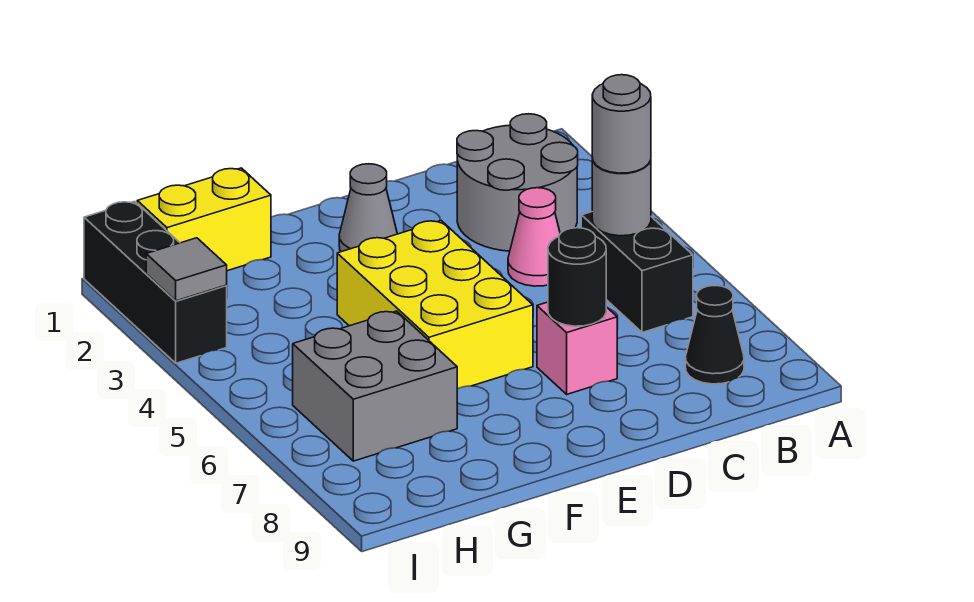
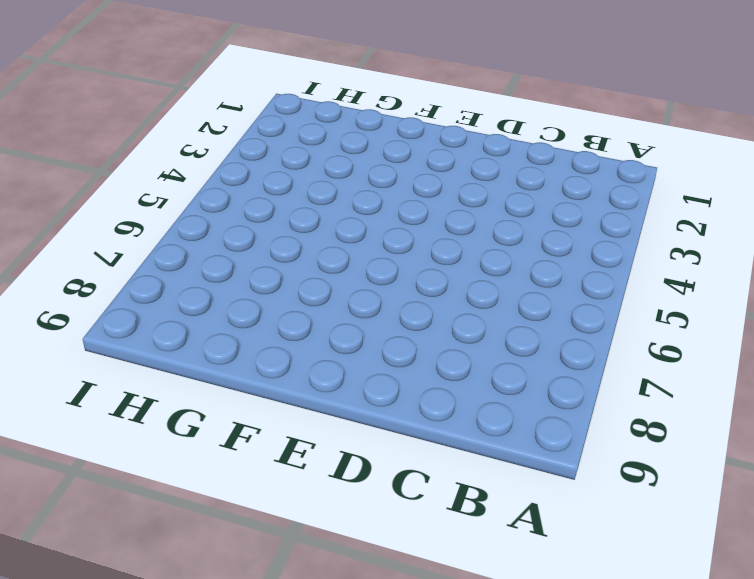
none -> grey 2x2 round brick [457,114,578,251]
none -> black 1x2 brick [581,212,693,333]
none -> black 1x1 cone [686,286,744,384]

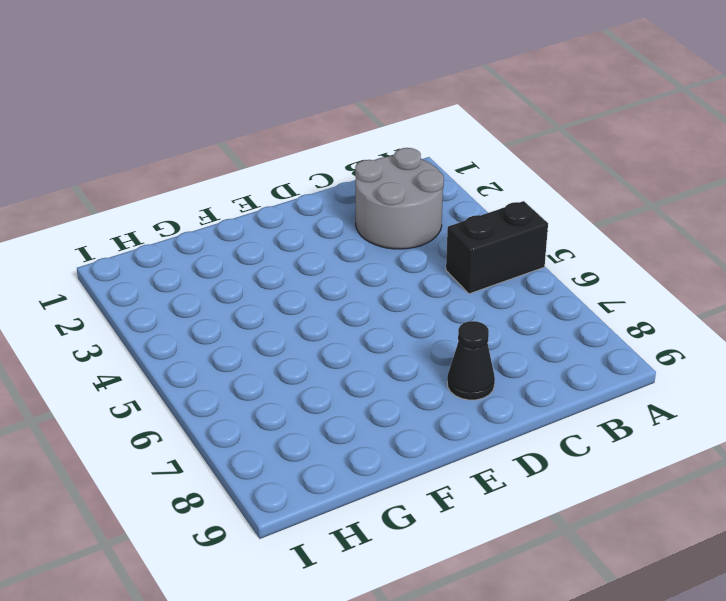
black 1x2 brick [446,201,548,294] -> black 1x2 brick turned to [581,212,693,333]
black 1x1 cone [447,321,495,400] -> black 1x1 cone moved to [686,286,744,384]
none -> pink 1x1 cone [508,188,560,286]
none -> pink 1x1 brick [537,302,617,394]
none -> grey 1x1 cone [339,164,397,252]

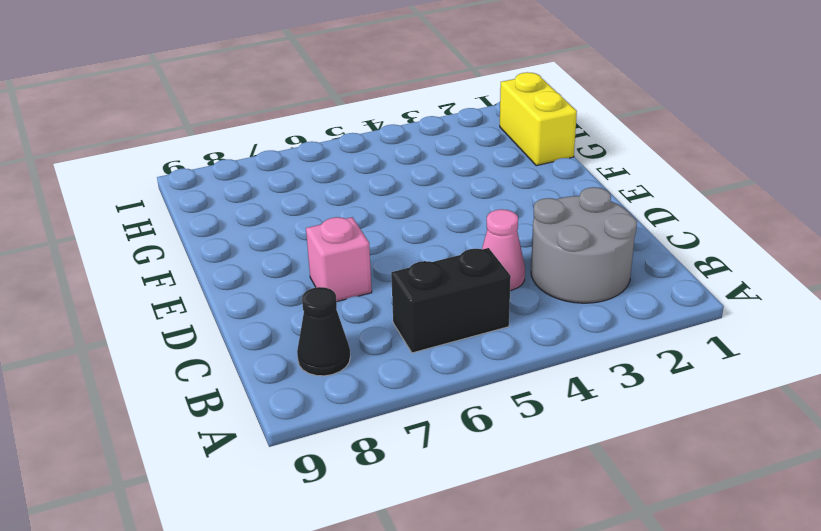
none -> grey 1x1 cone [339,164,397,252]
none -> yellow 2x3 brick [337,221,533,389]
none -> grey 2x2 brick [293,311,457,461]

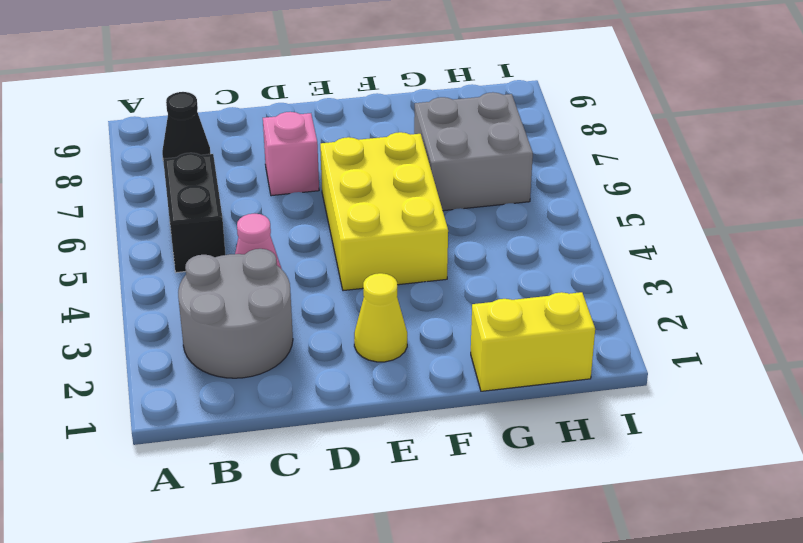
yellow 1x1 cone [354,273,407,362] -> grey 1x1 cone [339,164,397,252]
none -> black 1x3 brick [84,201,227,363]
none -> grey 1x1 round brick [592,158,651,236]
none -> black 1x1 round brick [548,228,606,326]

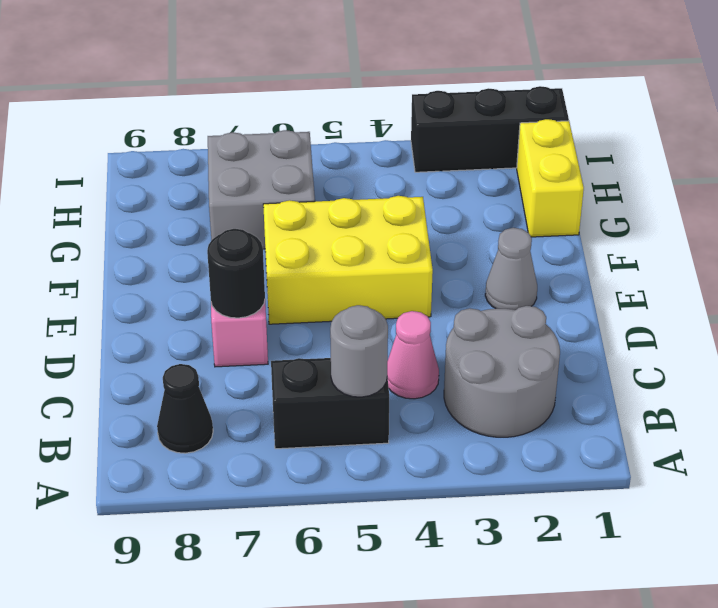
none -> grey 1x1 tile [146,238,227,301]
none -> grey 1x1 round brick [592,75,651,173]

